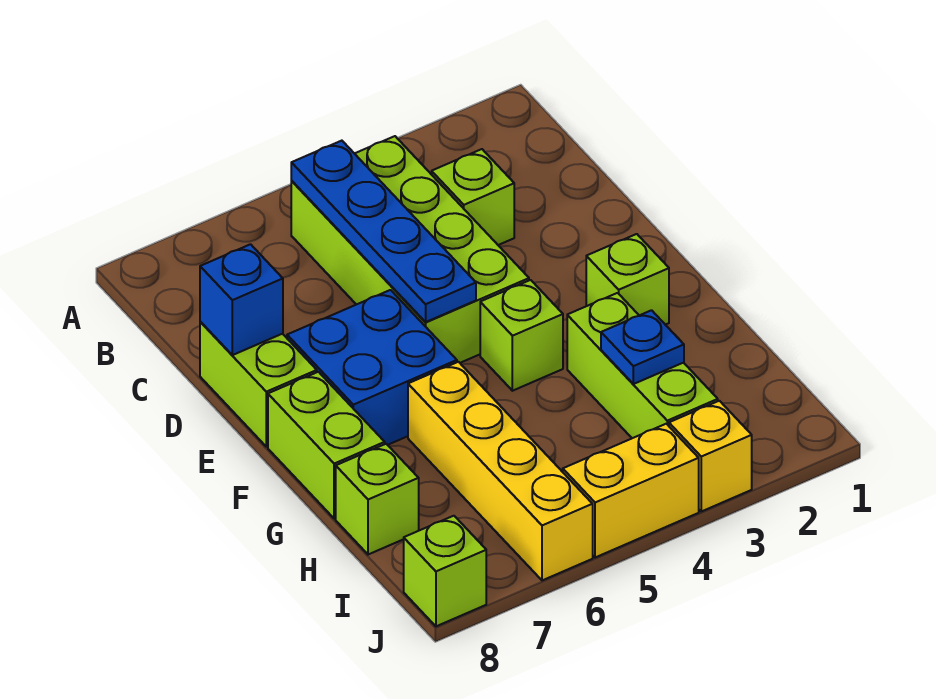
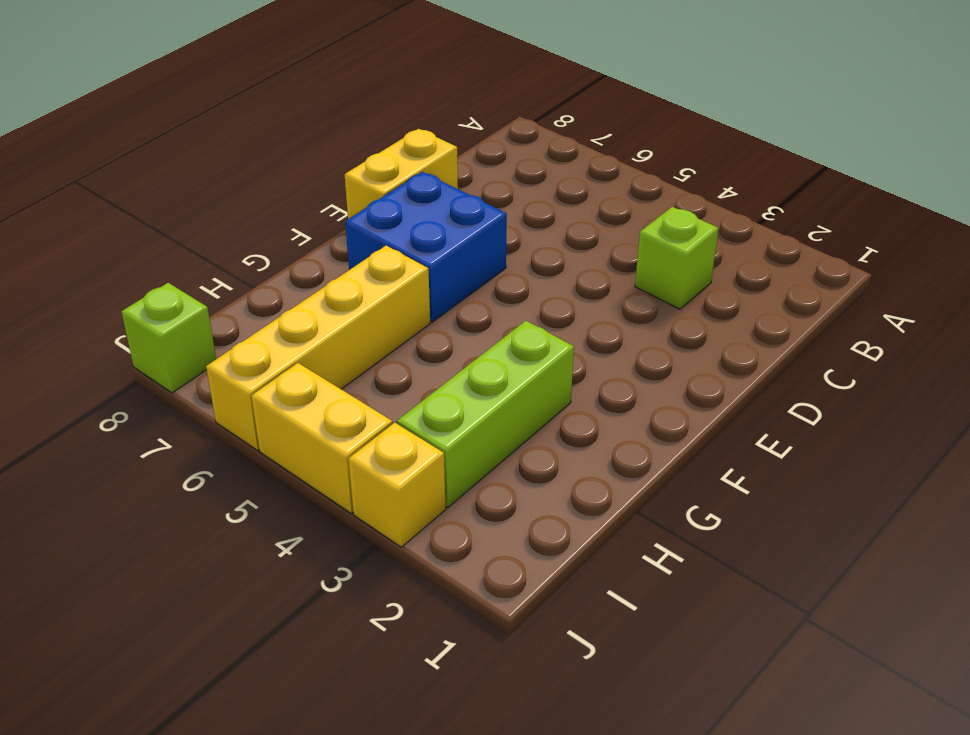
yellow 1x2 brick [345,129,458,219] -> lime 1x2 brick [200,322,317,447]
none -> lime 2x4 brick [291,136,529,363]
none -> lime 1x1 brick [586,234,669,325]
none -> lime 1x1 brick [480,280,563,391]

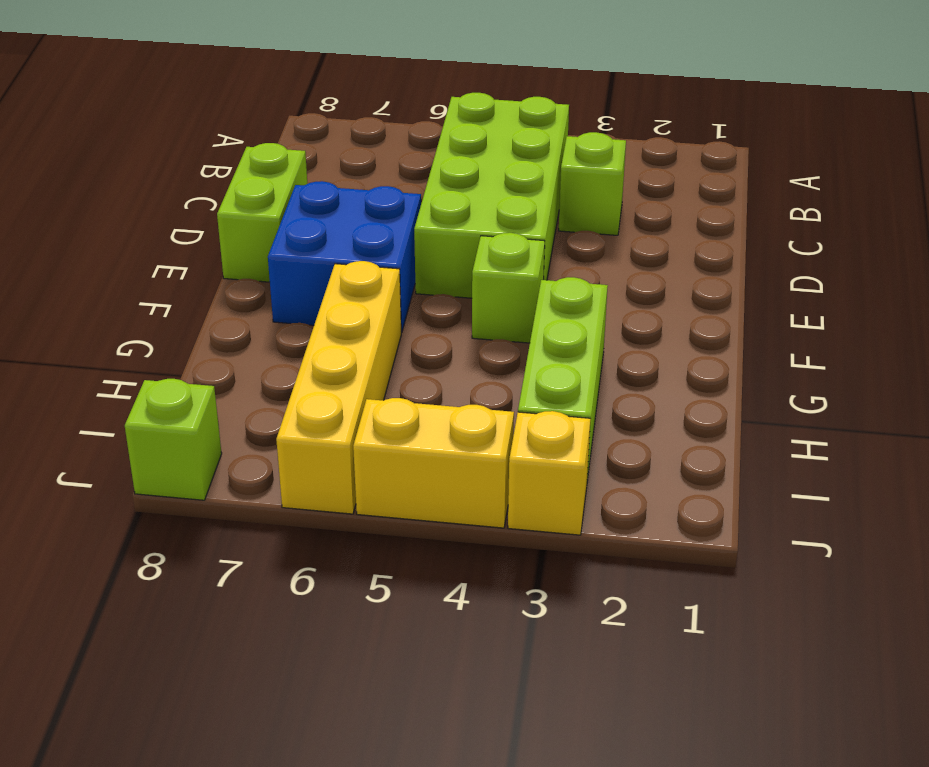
none -> lime 1x1 brick [586,234,669,325]
none -> lime 1x2 brick [268,372,385,519]
none -> lime 1x1 brick [336,444,419,555]

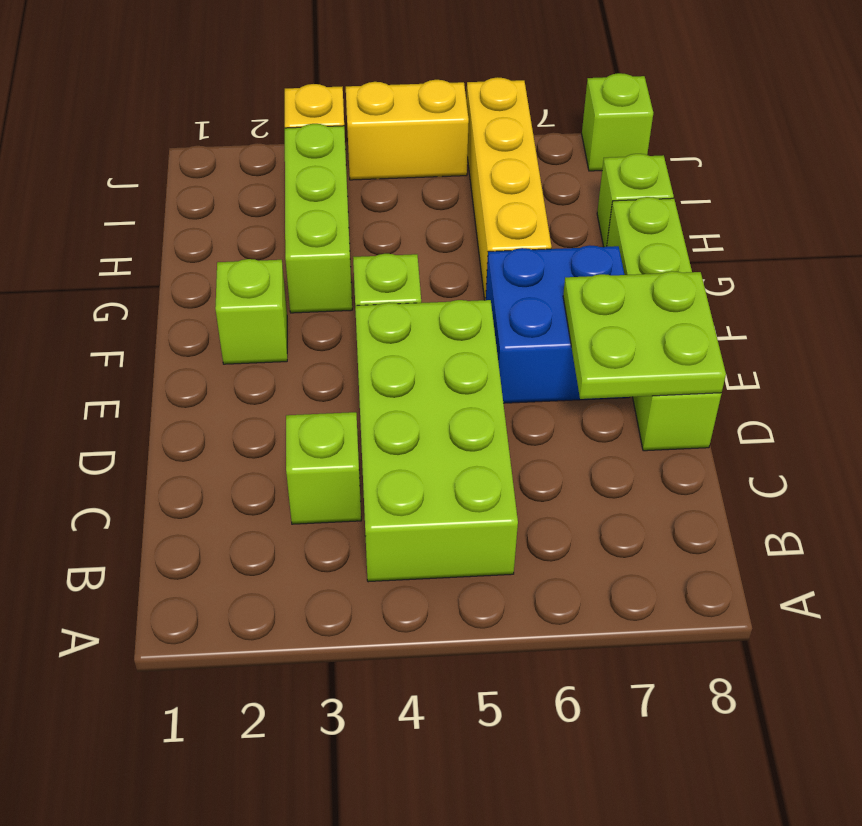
lime 2x2 plate [563,271,726,399] -> blue 1x1 brick [200,244,283,355]
none -> blue 1x4 plate [291,141,476,322]
none -> blue 1x1 plate [601,310,684,384]

